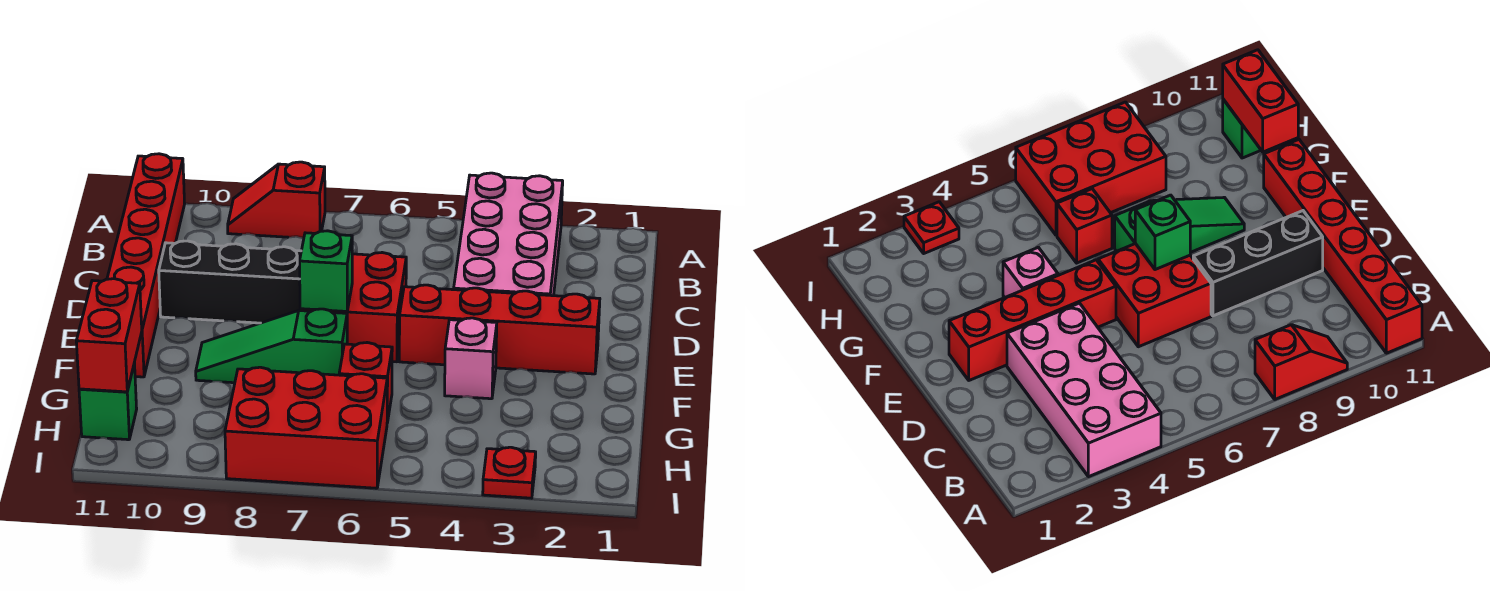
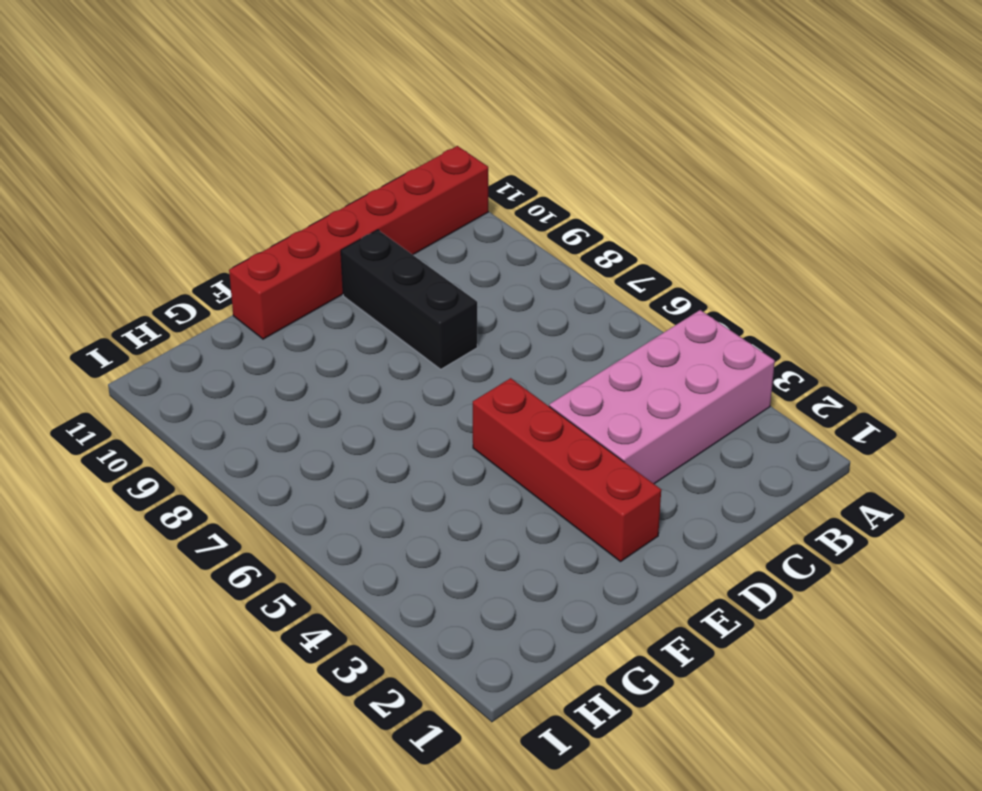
none -> red 1x2 slope [228,162,325,238]
none -> red 2x2 brick [300,253,406,362]
none -> pink 1x1 brick [445,318,497,399]

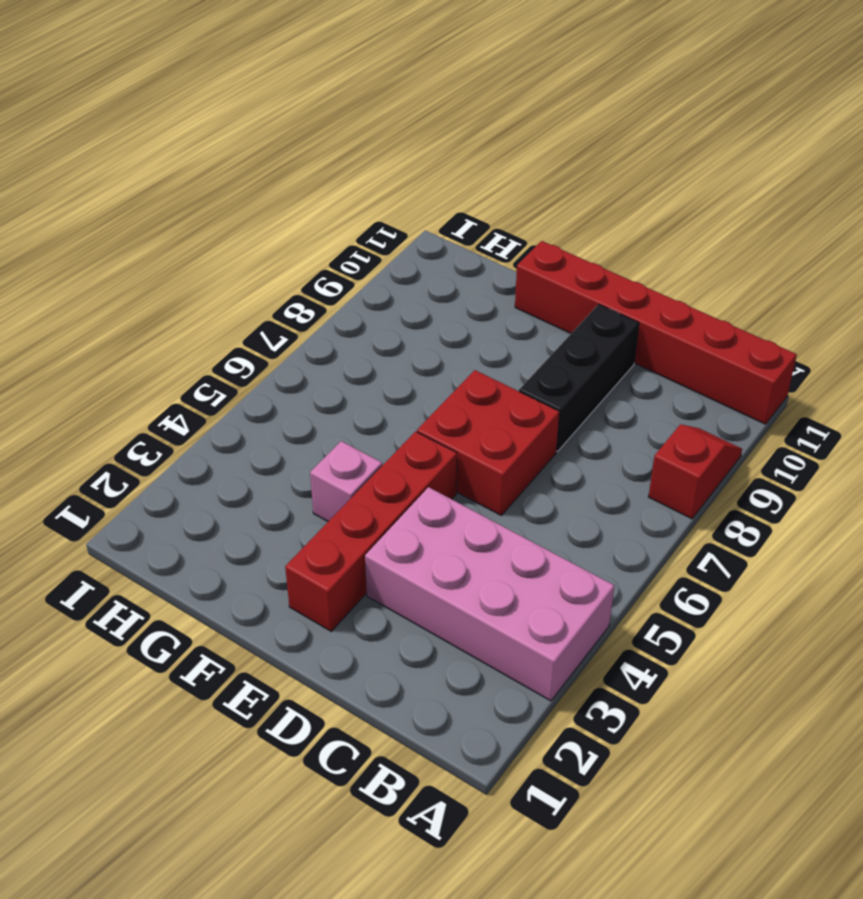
none -> green 1x3 slope [196,309,347,383]
none -> red 1x1 brick [339,343,392,423]
none -> red 2x3 brick [225,367,387,488]

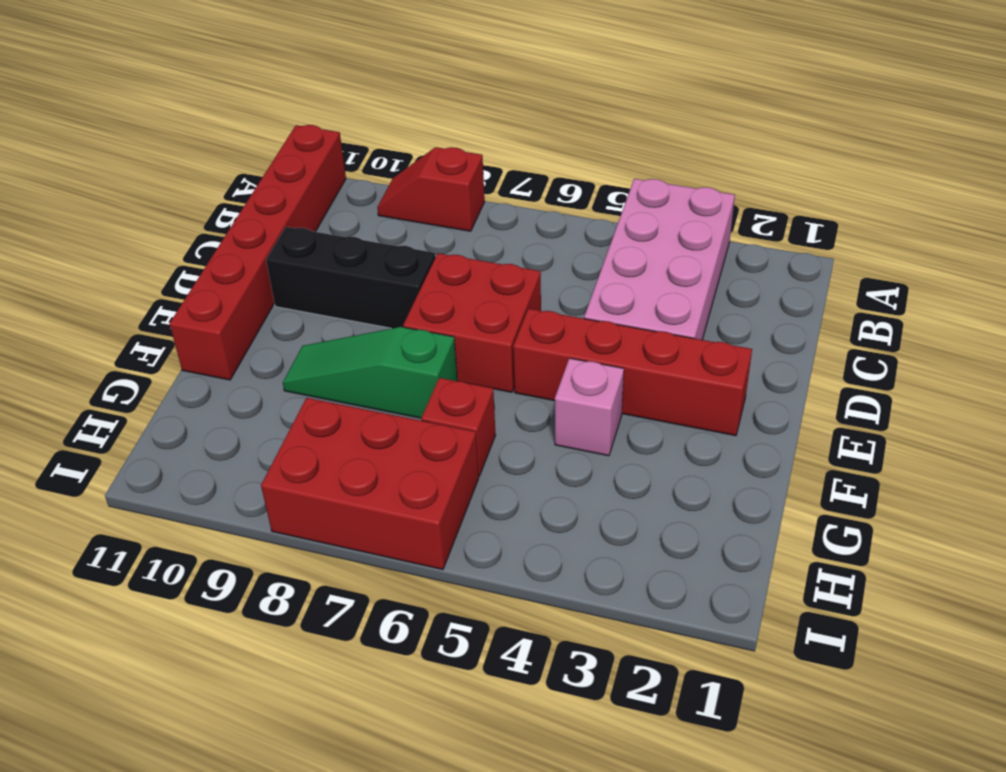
none -> green 1x1 brick [79,363,137,440]
none -> red 1x1 plate [483,447,536,498]
none -> green 1x1 brick [300,231,352,311]

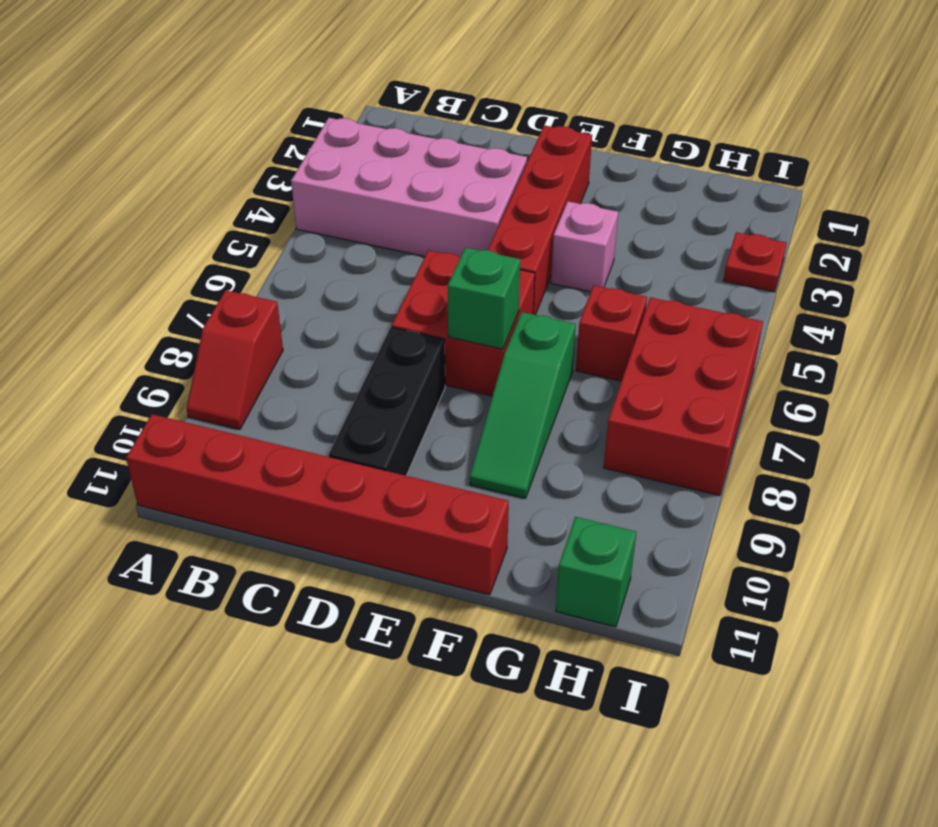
none -> red 1x2 brick [76,279,142,392]

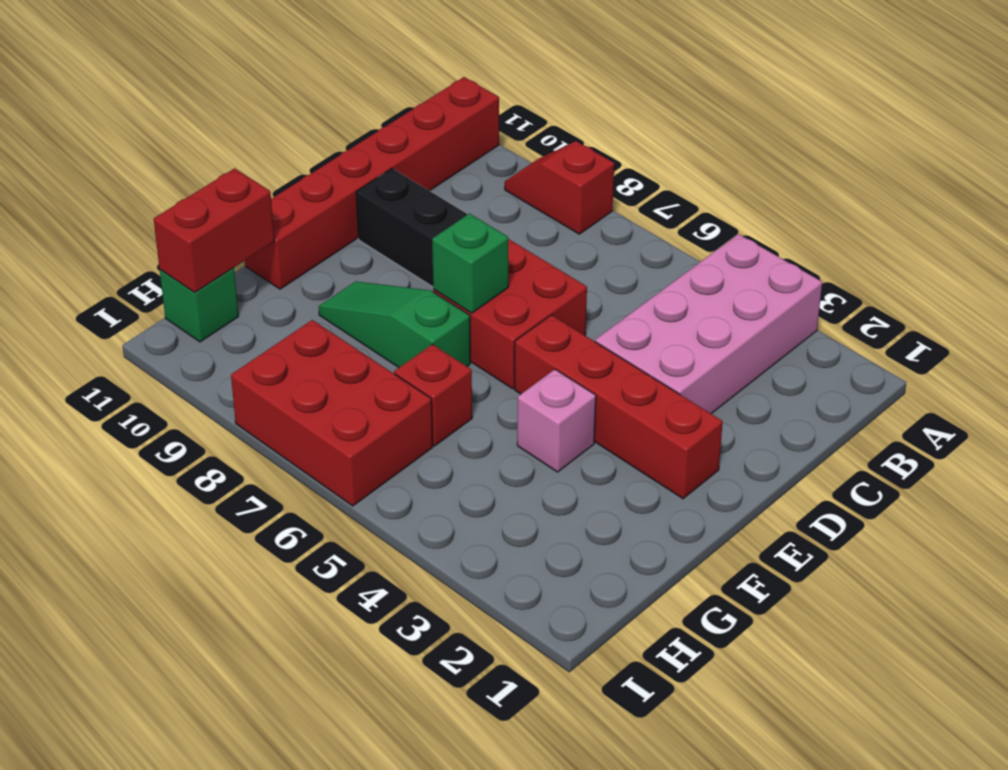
none -> red 1x1 plate [483,447,536,498]

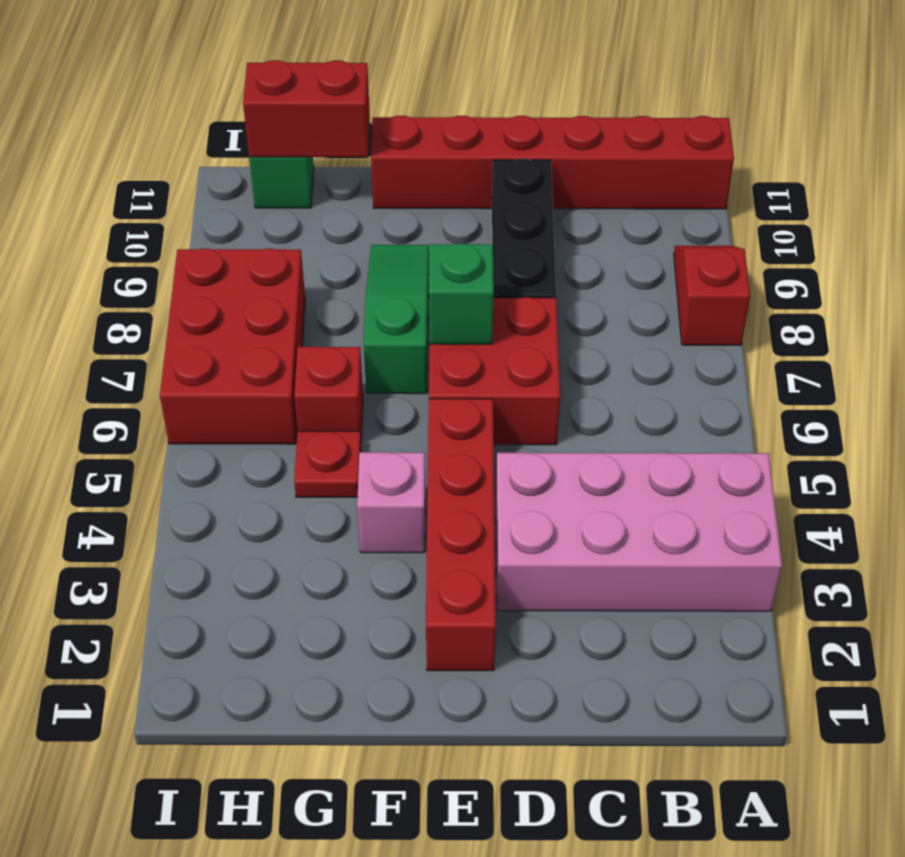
red 1x1 plate [294,431,361,497] -> red 1x1 plate moved to [483,447,536,498]

